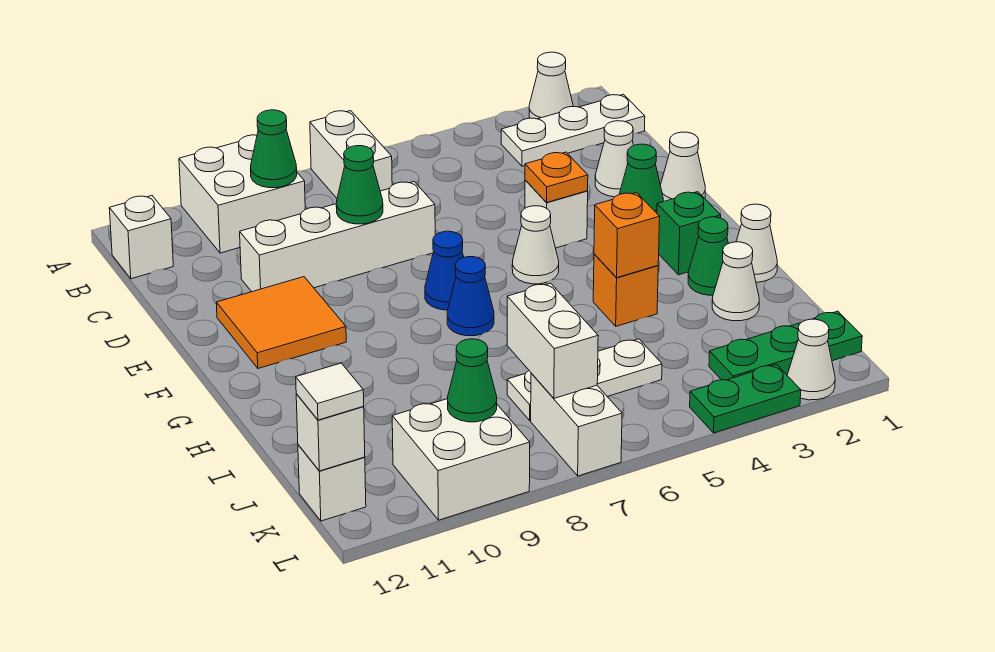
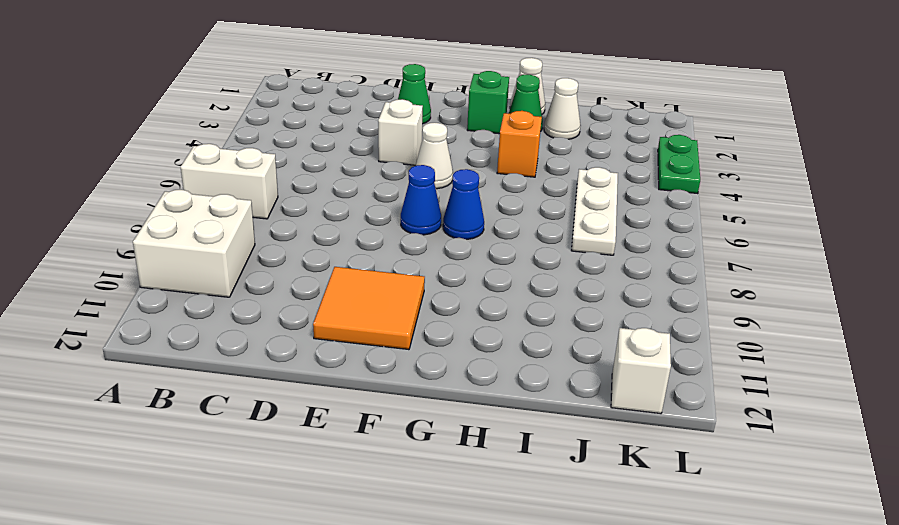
none -> white 1x1 cone [529,52,573,119]
none -> white 1x3 plate [501,94,645,166]
none -> white 1x1 brick [109,196,173,279]
none -> white 1x1 cone [595,121,634,197]

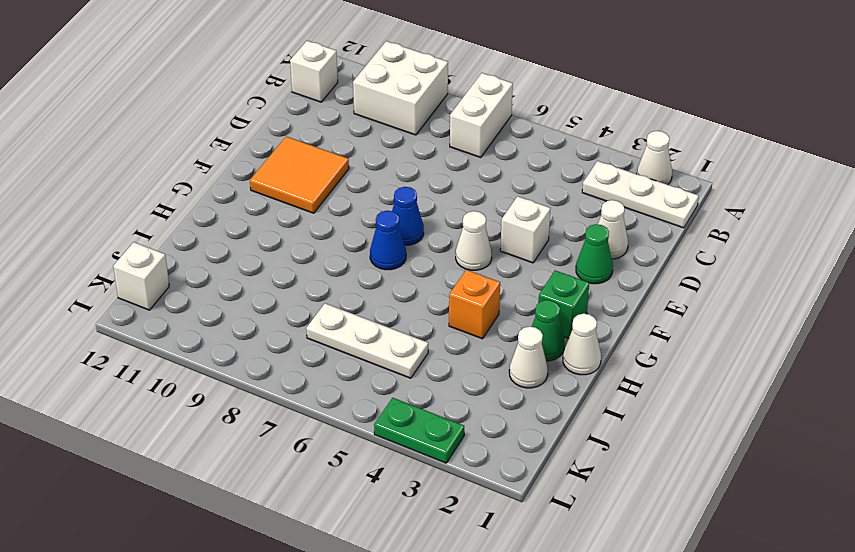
none -> white 1x4 brick [240,182,435,292]
none -> white 1x1 cone [660,132,705,202]
none -> green 1x3 plate [709,311,862,380]
none -> white 1x2 brick [531,373,622,476]

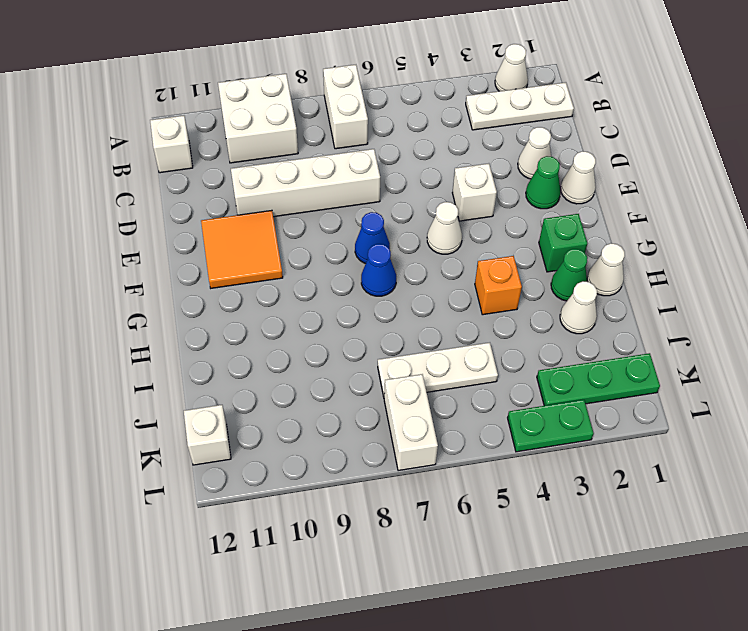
none -> white 2x2 brick [392,399,530,520]
none -> white 1x1 cone [787,319,835,400]
none -> green 1x1 cone [251,110,297,188]
none -> green 1x1 cone [336,146,383,224]

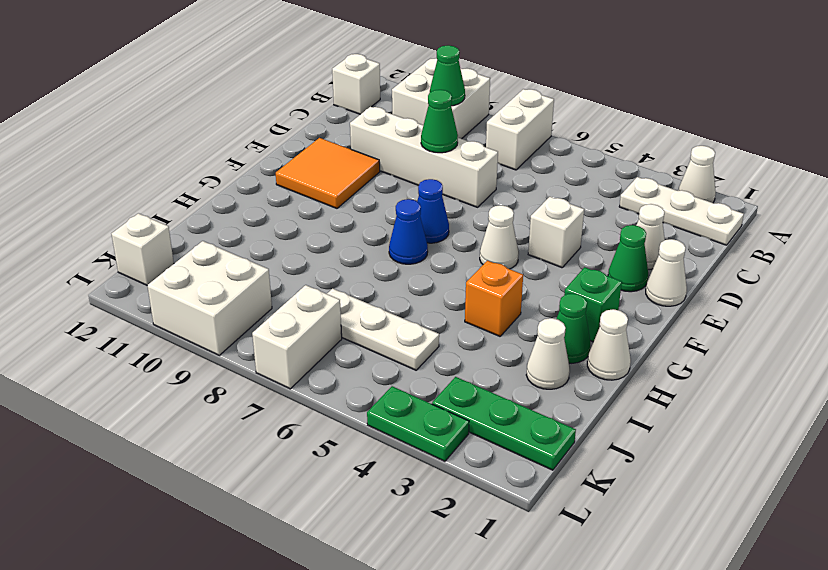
none -> white 1x1 cone [787,319,835,400]
none -> orange 1x1 plate [525,152,588,203]
none -> orange 1x1 brick [594,193,660,278]
none -> white 1x2 brick [507,283,598,398]

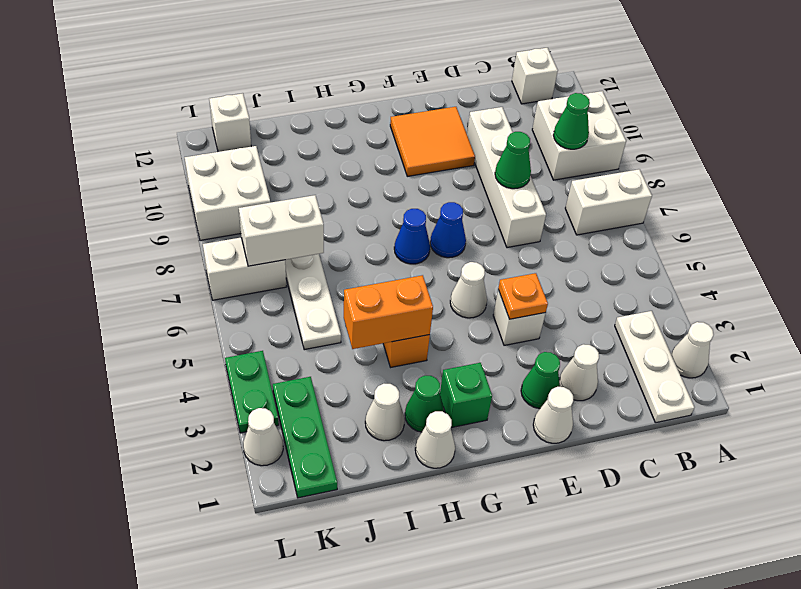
orange 1x2 brick [344,275,433,349] -> orange 1x1 brick [594,193,660,278]
none -> green 1x1 cone [448,339,497,422]
none -> white 1x1 brick [296,394,365,471]
none -> white 1x1 tile [296,363,364,420]

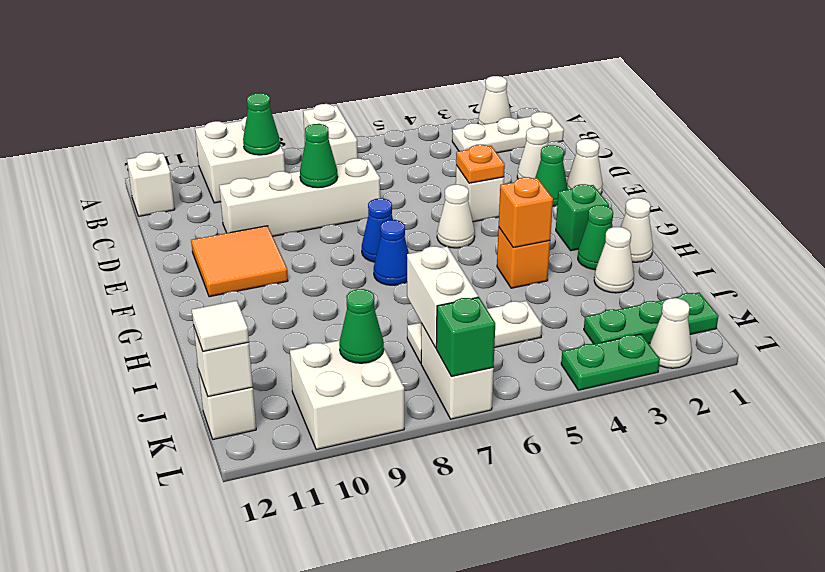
green 1x1 brick [436,297,495,376] -> none

